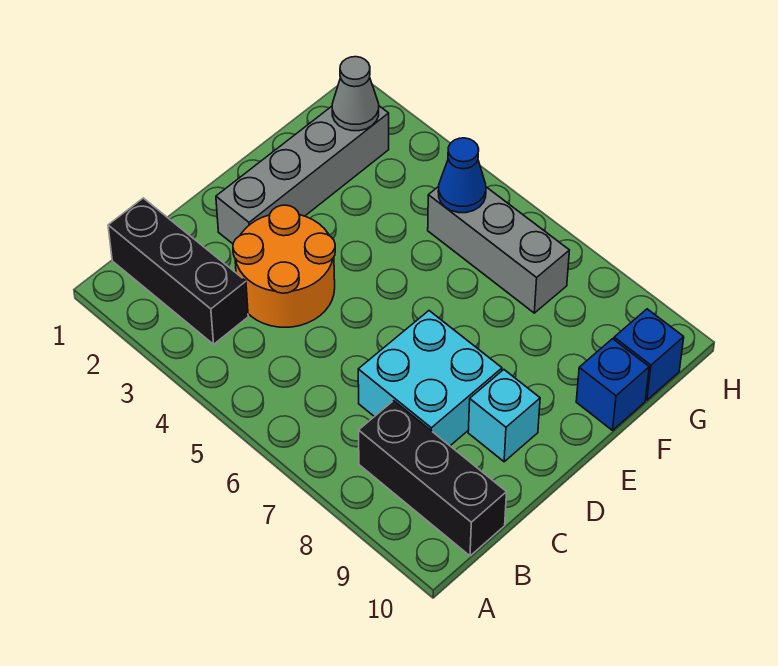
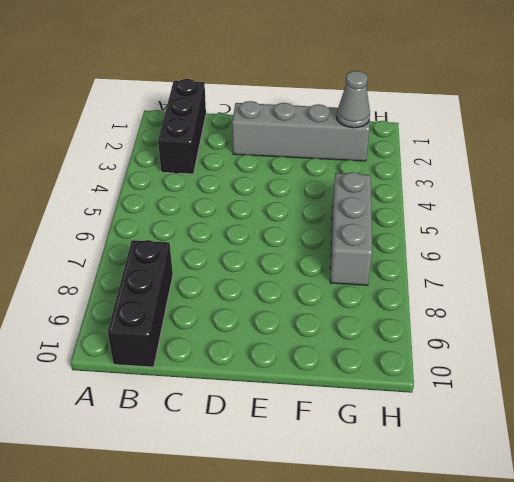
none -> orange 2x2 round brick [233,205,335,327]
none -> cyan 2x2 brick [358,311,502,446]

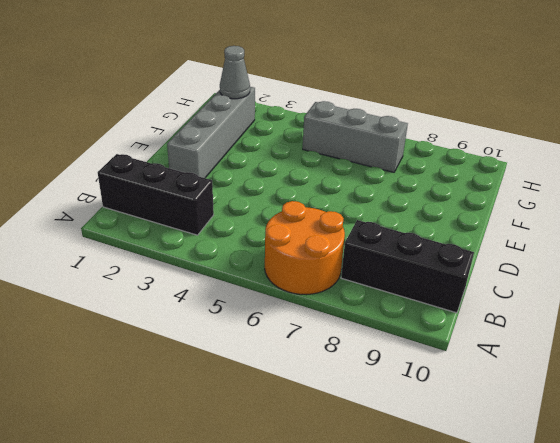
orange 2x2 round brick [265,201,345,295] -> orange 2x2 round brick moved to [233,205,335,327]
none -> cyan 2x2 brick [358,311,502,446]
none -> cyan 1x1 brick [468,370,540,462]

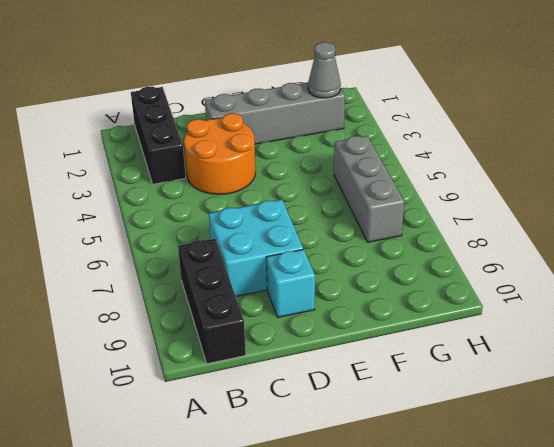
none -> blue 1x1 brick [576,339,649,430]
none -> blue 1x1 brick [614,309,684,400]

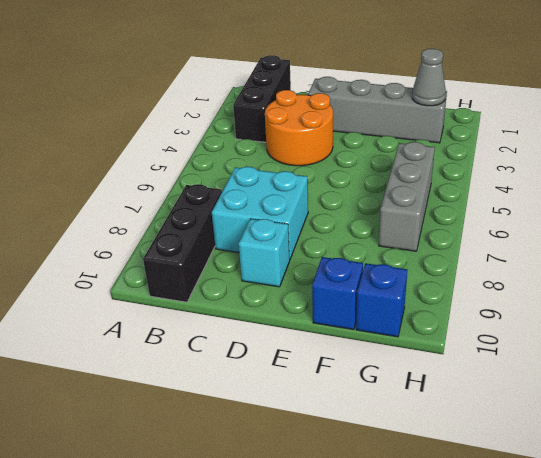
none -> blue 1x1 cone [438,138,486,213]

